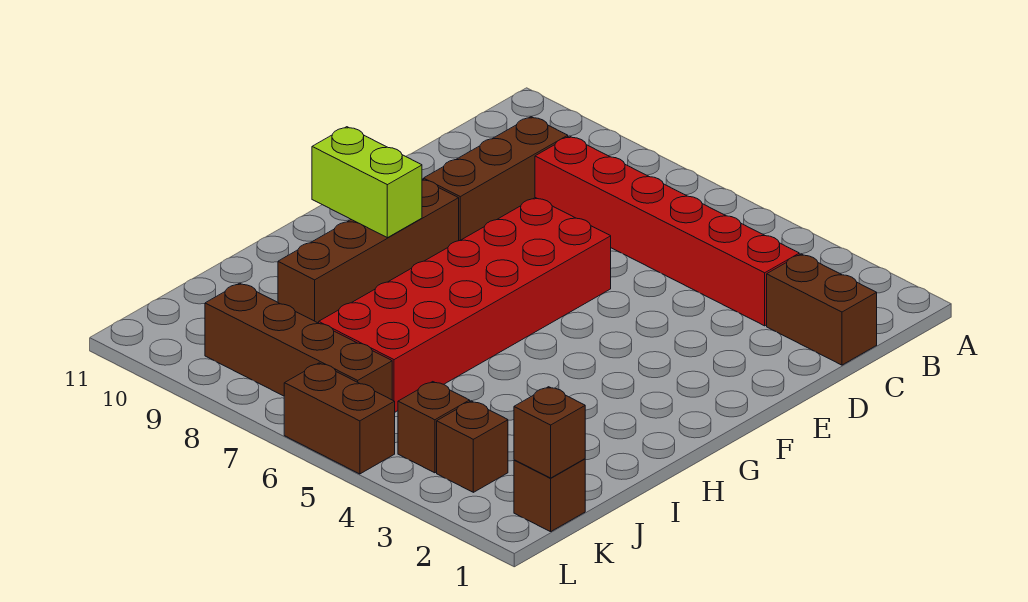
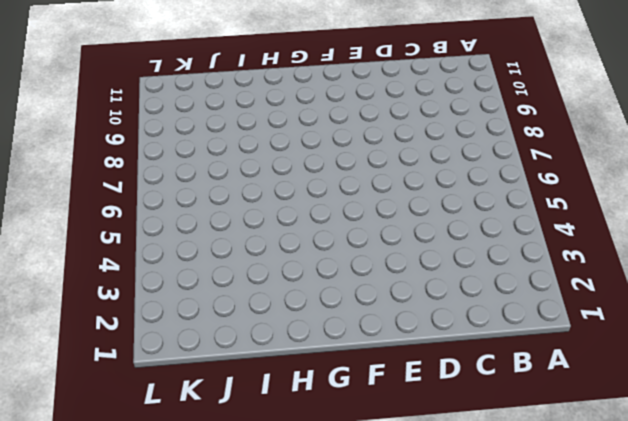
none -> brown 1x2 brick [767,254,877,365]
none -> red 1x6 brick [535,136,799,326]
none -> brown 1x3 brick [424,117,568,241]

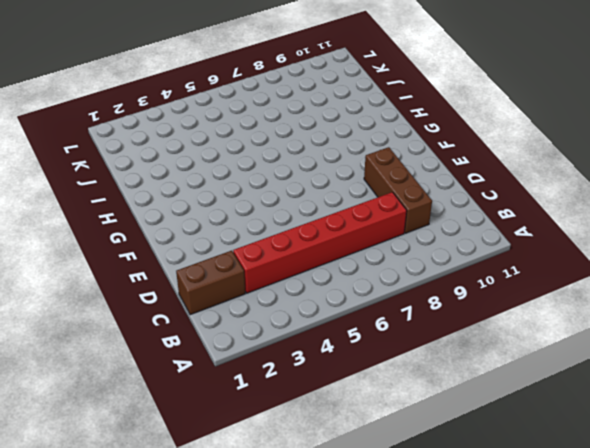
none -> red 2x6 brick [319,198,611,412]
none -> brown 1x4 brick [278,179,459,323]
none -> brown 1x1 brick [514,459,585,532]

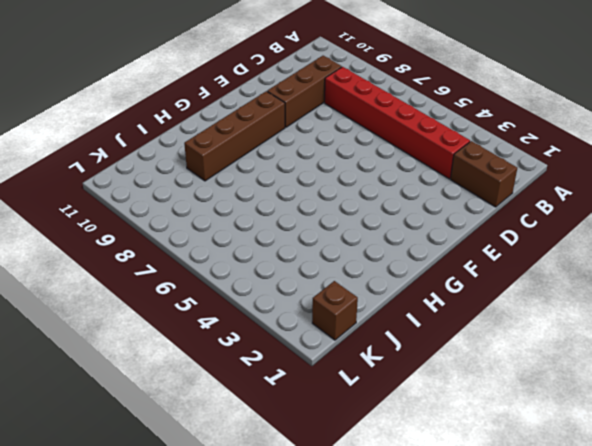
none -> red 2x6 brick [319,198,611,412]
none -> brown 1x1 brick [437,401,508,492]
none -> brown 1x1 brick [398,382,470,473]

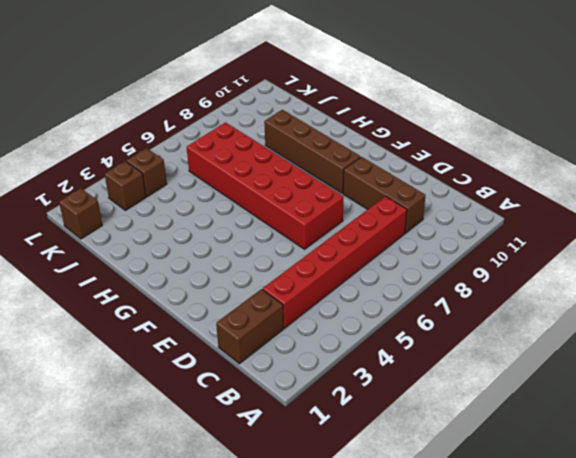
none -> brown 1x4 brick [205,283,392,400]
none -> brown 1x2 brick [284,363,395,474]
none -> lime 1x2 brick [312,127,422,238]

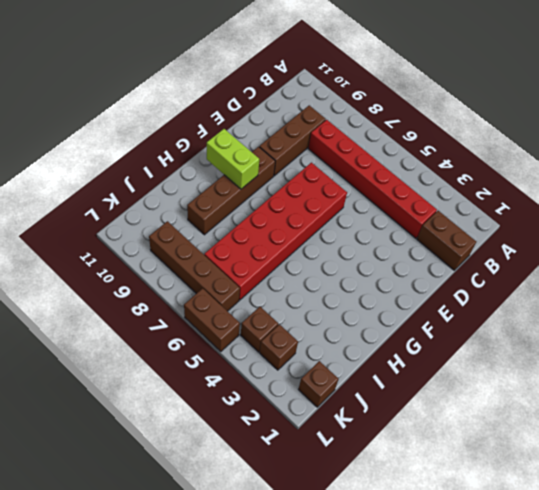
none -> brown 1x1 brick [514,387,585,478]

